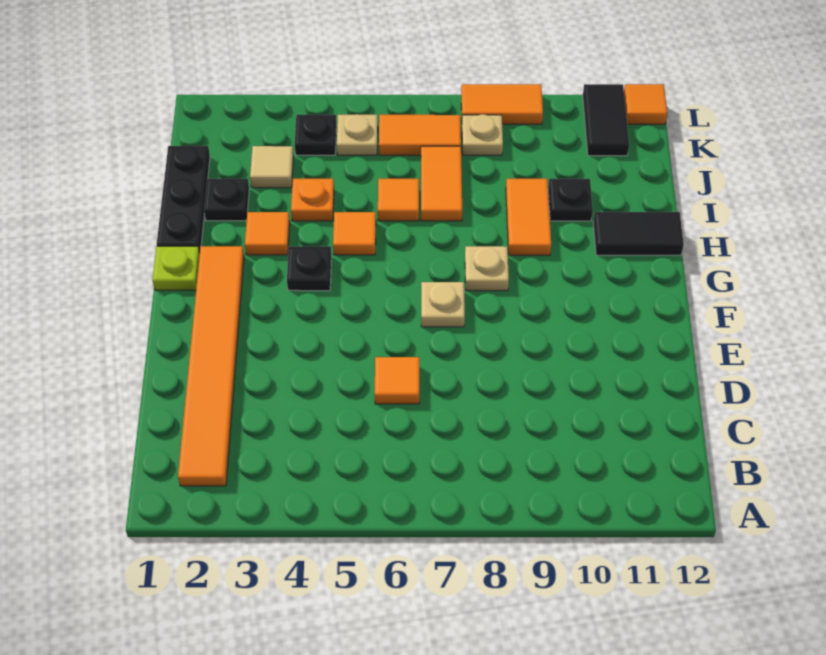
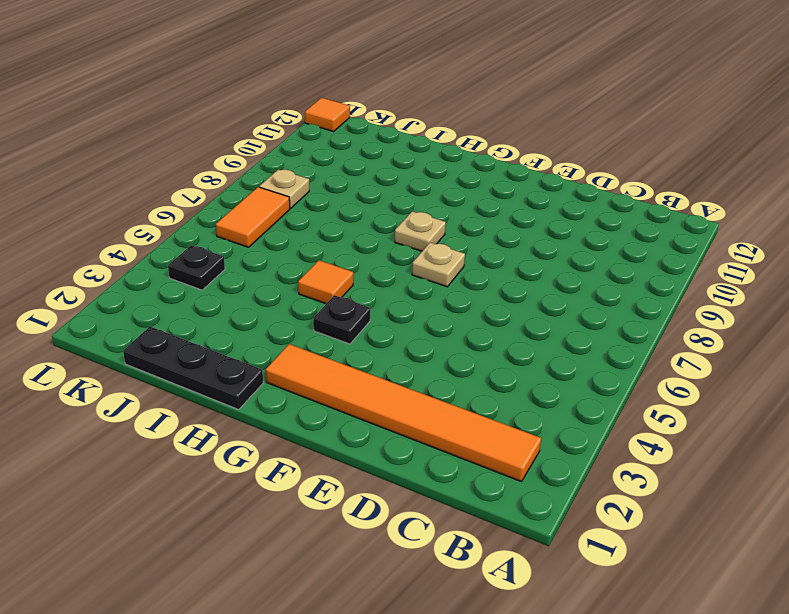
none -> orange 1x1 tile [375,357,419,404]
none -> lime 1x1 plate [152,246,200,290]
none -> orange 1x1 tile [245,212,290,255]

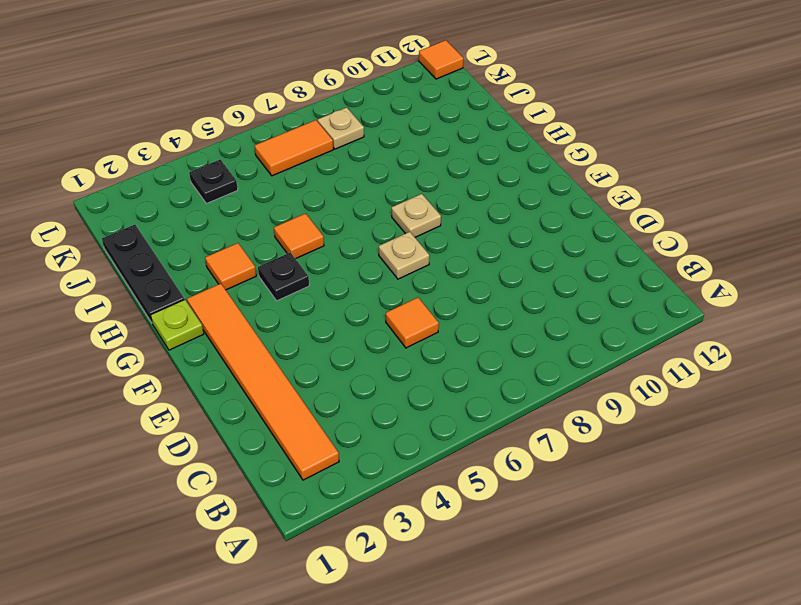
none -> orange 1x2 tile [506,179,551,255]
none -> black 1x2 tile [593,212,684,255]
none -> black 1x1 plate [204,179,249,221]

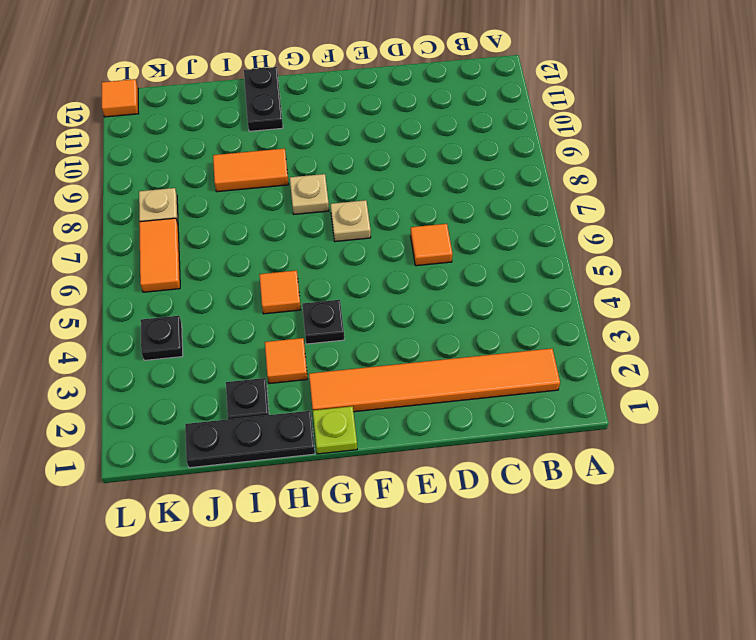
black 1x2 plate [244,67,283,131] -> black 1x2 tile [593,212,684,255]
none -> orange 1x1 plate [291,179,334,221]
none -> orange 1x1 tile [378,179,419,221]
none -> orange 1x2 tile [421,146,462,221]

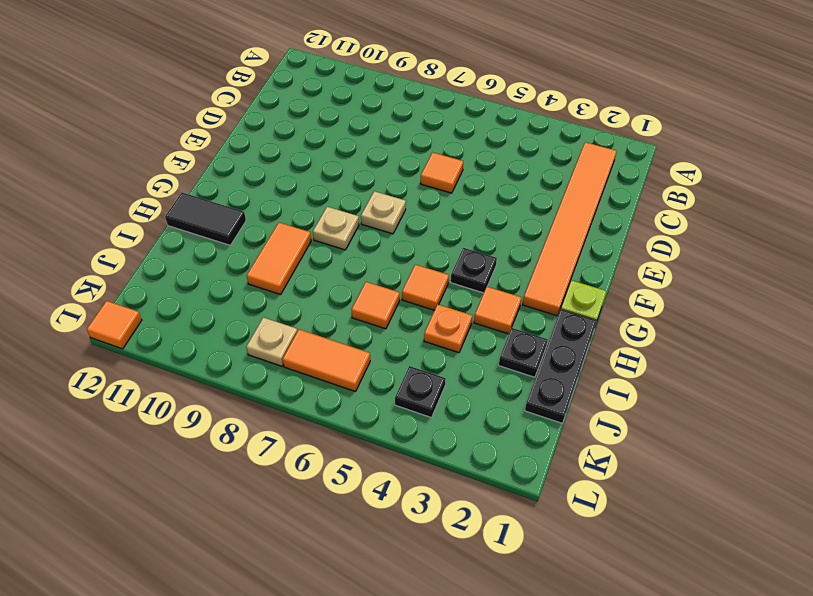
none -> orange 1x2 tile [421,146,462,221]
none -> black 1x1 plate [548,179,593,221]
none -> tan 1x1 tile [250,146,294,188]

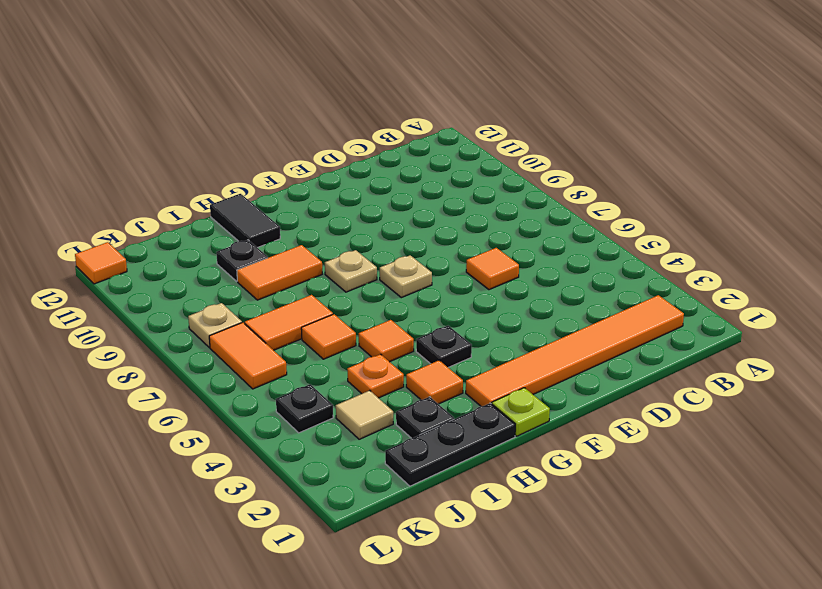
none -> tan 1x1 plate [337,114,378,155]
none -> black 1x2 tile [583,84,629,156]
none -> orange 1x2 tile [461,84,543,124]

